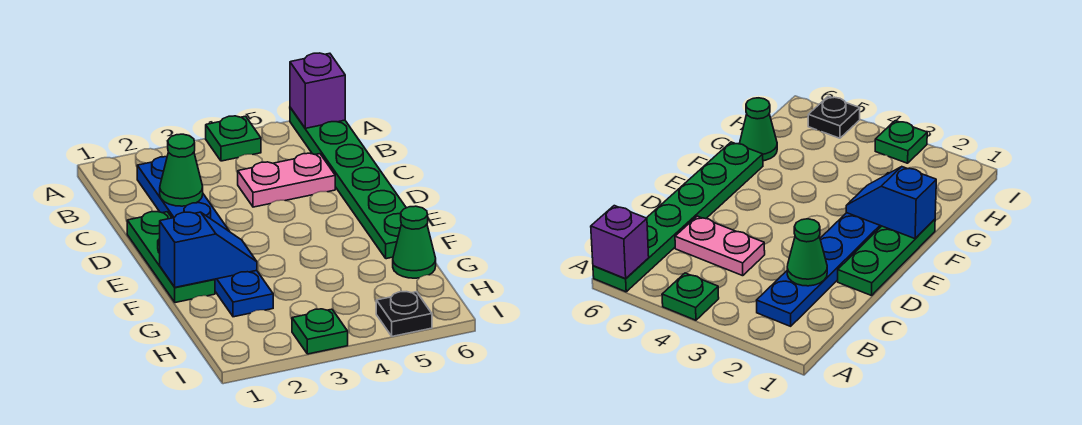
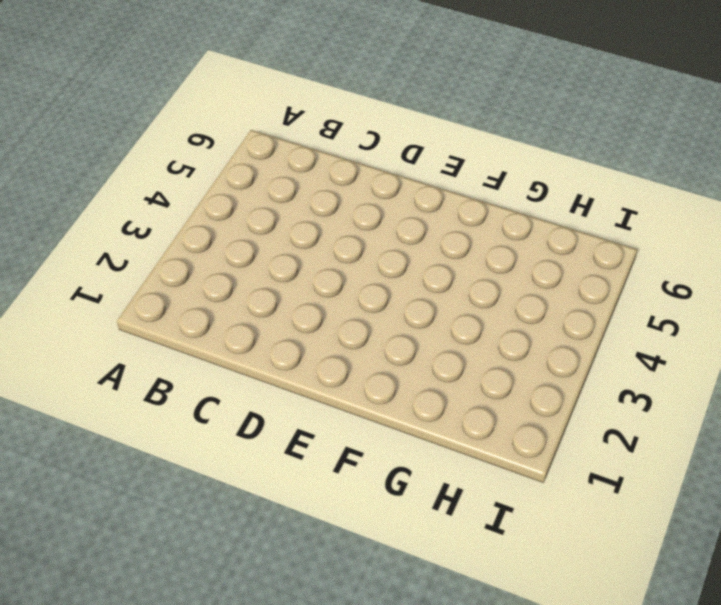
none -> green 1x1 plate [206,116,261,161]
none -> green 1x6 plate [290,108,406,259]

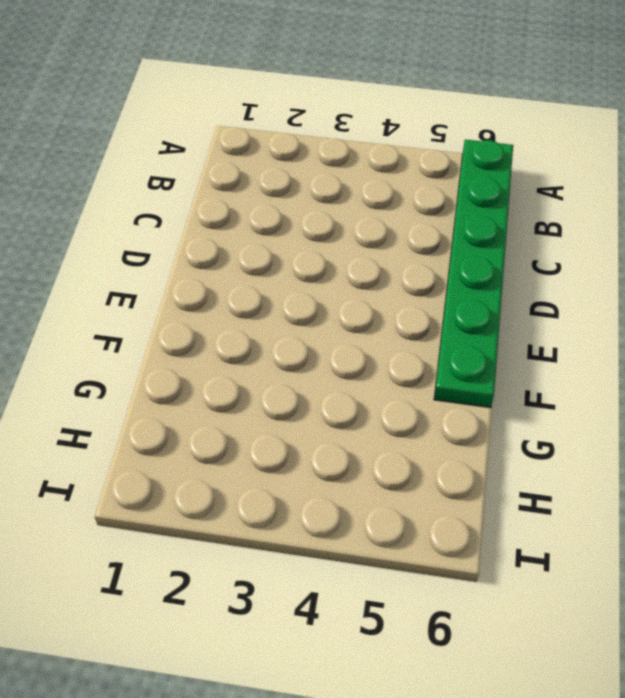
none -> green 1x1 plate [206,116,261,161]
none -> blue 1x6 plate [137,157,273,317]

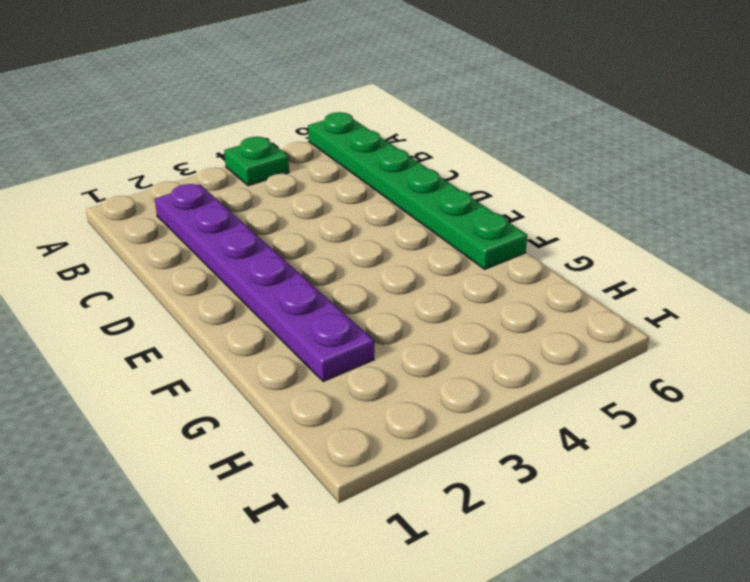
purple 1x6 plate [155,184,374,382] -> blue 1x6 plate [137,157,273,317]
none -> pink 1x2 plate [238,153,335,207]
none -> green 1x3 plate [127,212,215,303]

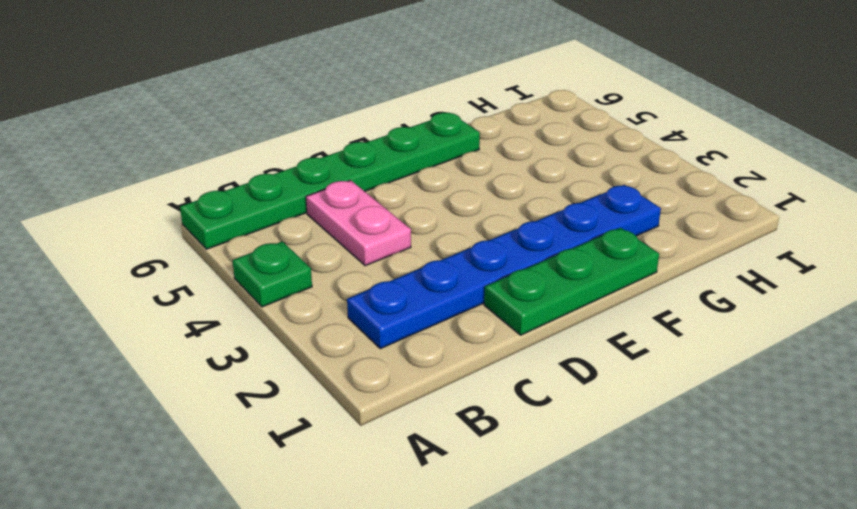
none -> green 1x1 cone [393,206,436,278]
none -> green 1x1 plate [292,309,348,354]

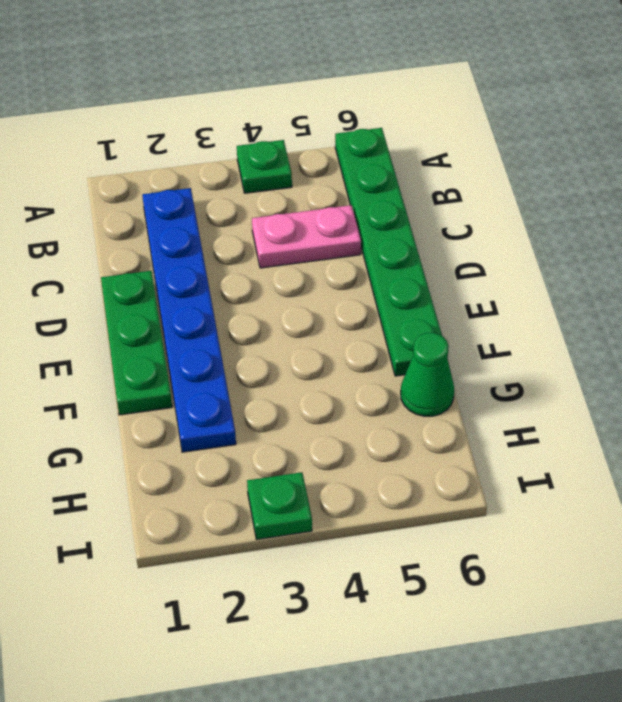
none -> black 1x1 plate [376,292,432,336]
none -> purple 1x1 brick [290,53,345,128]

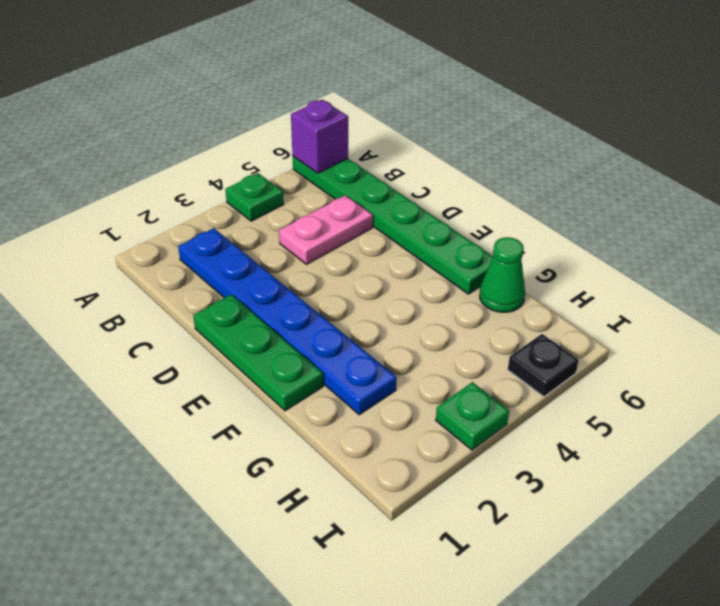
none -> green 1x1 cone [160,134,203,206]
none -> blue 1x2 slope [160,212,257,287]

